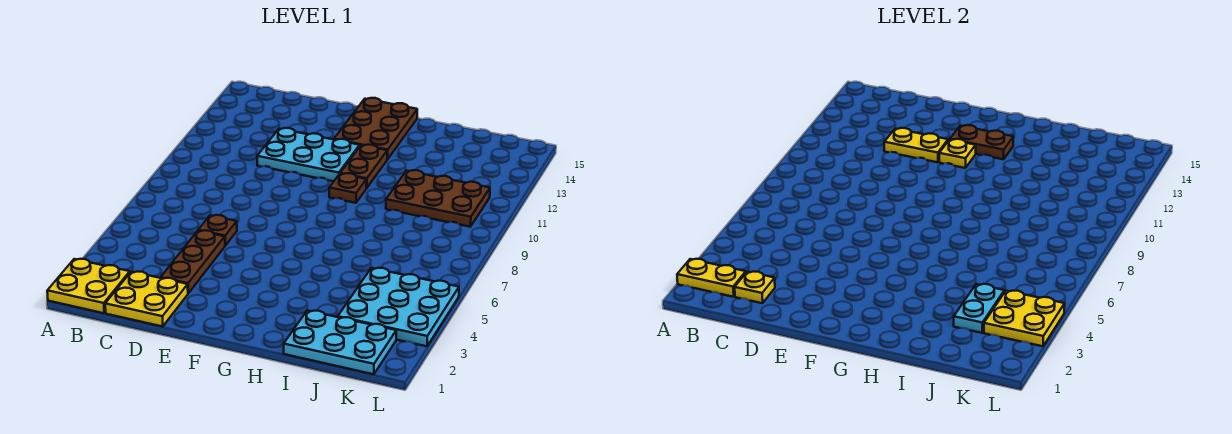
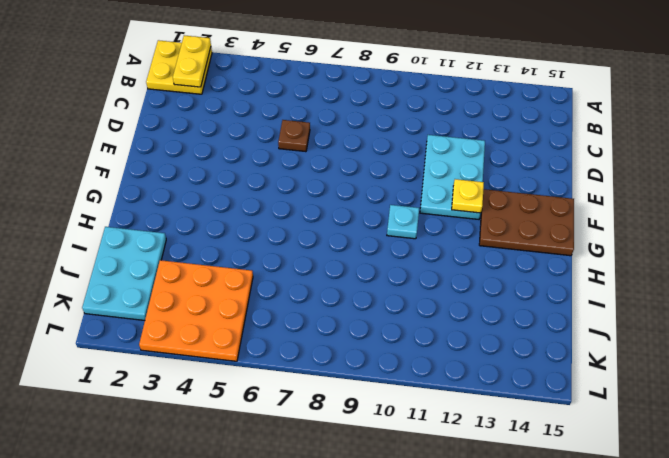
cyan 1x1 plate [387,205,419,239] -> brown 1x1 plate [329,173,366,203]
orange 3x3 plate [139,260,253,361] -> cyan 3x3 plate [338,268,459,346]
none -> yellow 2x2 plate [105,271,188,327]
none -> brown 1x3 plate [161,230,225,293]
none -> brown 1x2 plate [340,145,387,188]

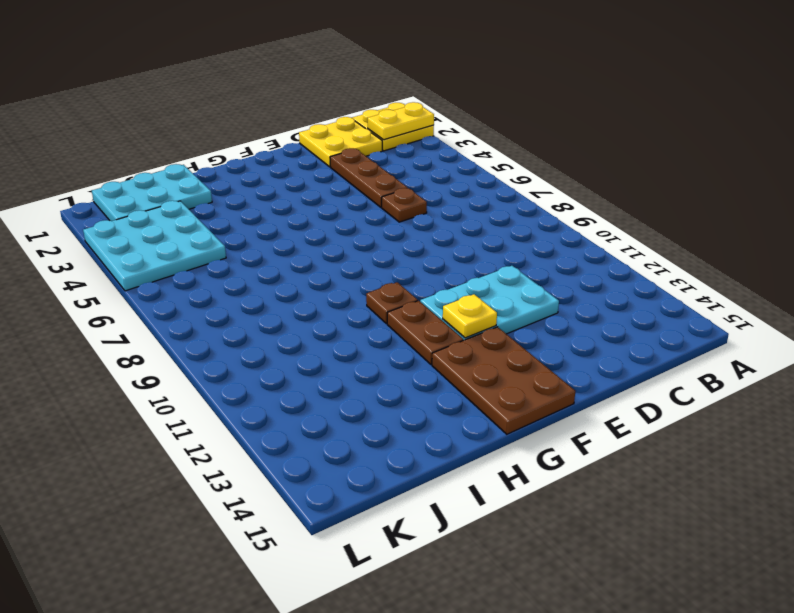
none -> brown 2x3 plate [386,170,490,227]
none -> yellow 1x1 plate [735,271,775,303]
none -> yellow 1x2 plate [884,128,948,162]

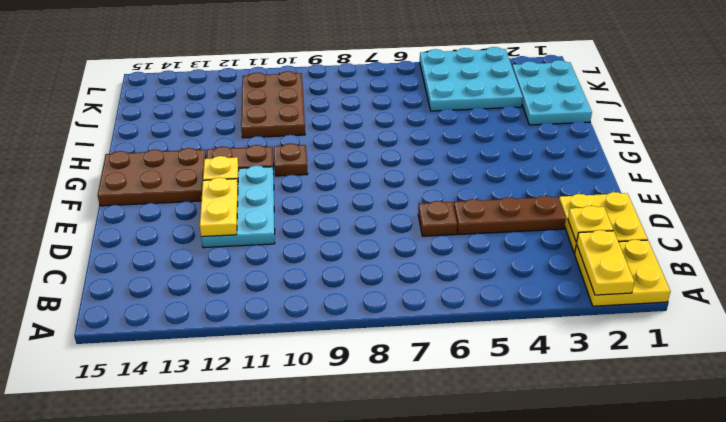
none -> brown 1x2 plate [950,125,1013,159]
none -> cyan 1x2 plate [954,284,1004,333]
none -> yellow 2x2 plate [984,291,1065,346]

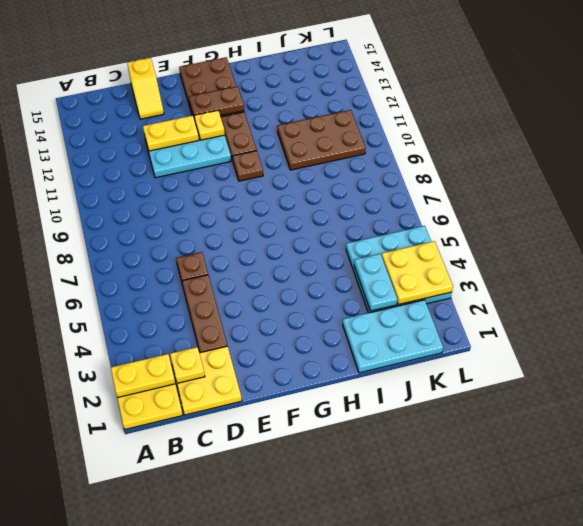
yellow 1x2 slope [127,58,164,119] -> none

